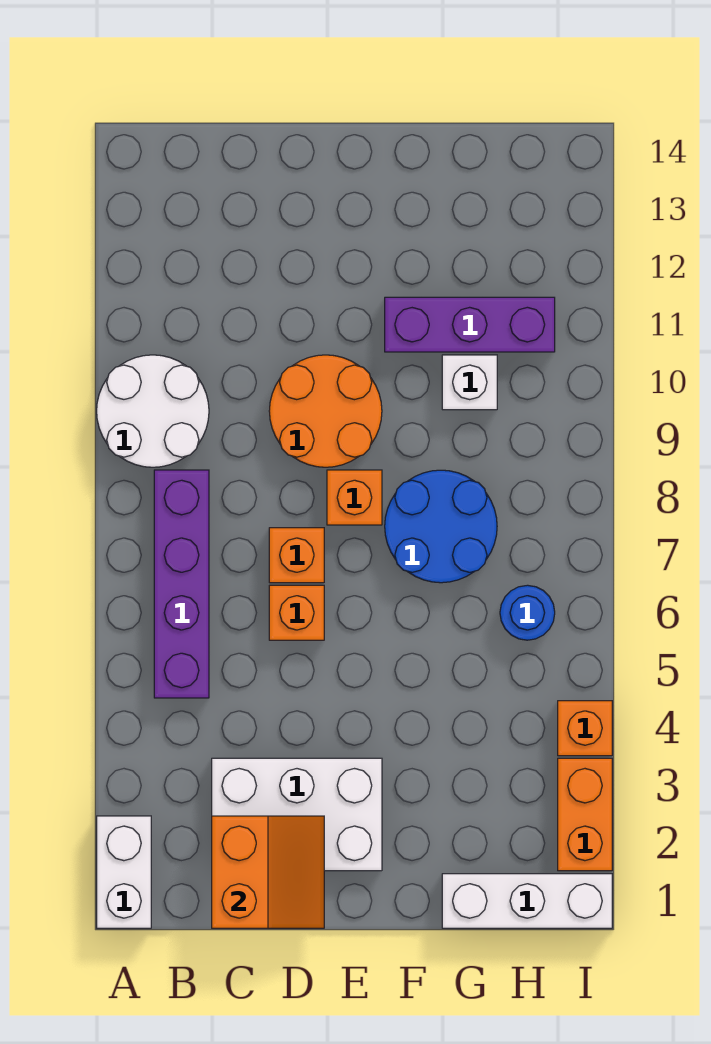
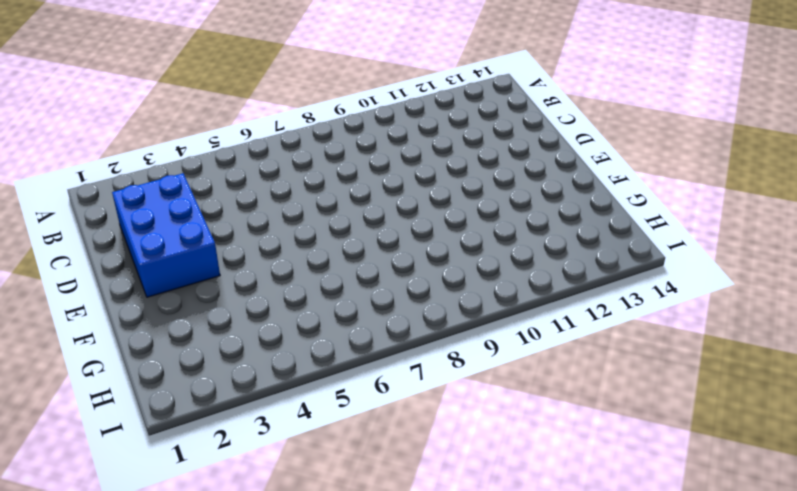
blue 2x3 brick [112,173,220,297] -> white 2x3 brick [212,758,382,871]
none -> white 1x2 brick [97,816,151,928]
none -> white 2x2 round brick [97,355,209,467]
none -> purple 1x4 brick [154,470,209,698]

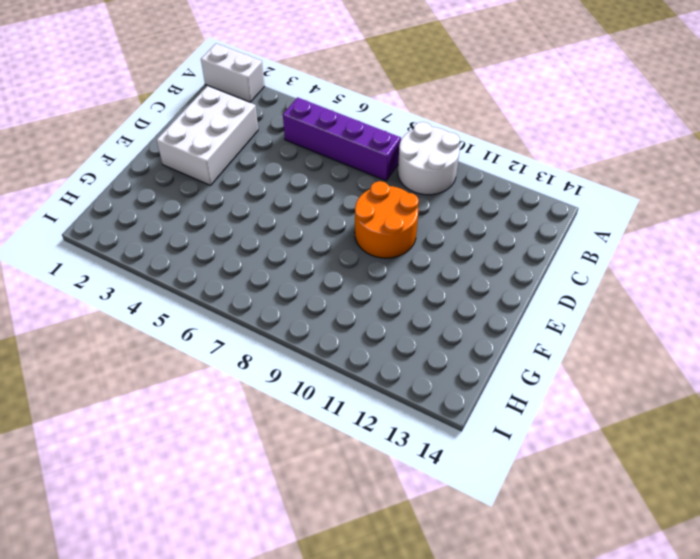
none -> orange 1x1 brick [269,585,324,640]
none -> orange 1x1 brick [269,528,324,583]
none -> orange 1x1 brick [327,470,382,525]

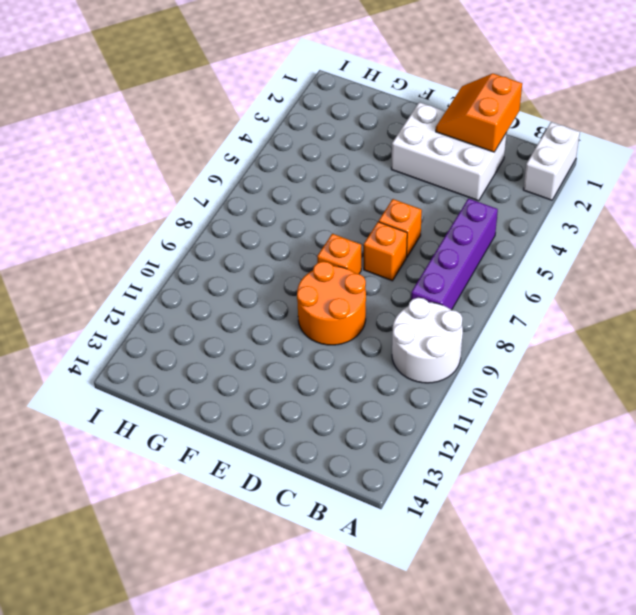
none -> blue 2x2 round brick [385,470,497,583]
none -> purple 1x3 brick [385,297,555,352]
none -> white 1x3 brick [442,874,612,928]

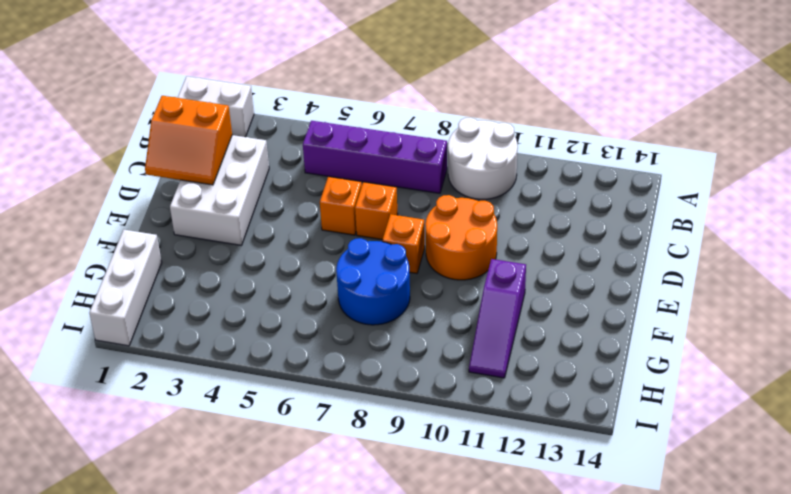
purple 1x3 slope [469,259,526,378] -> purple 1x3 brick [385,297,555,352]
none -> white 1x1 brick [442,355,497,410]
none -> blue 1x1 round brick [500,585,555,640]
none -> orange 1x2 brick [558,758,612,871]

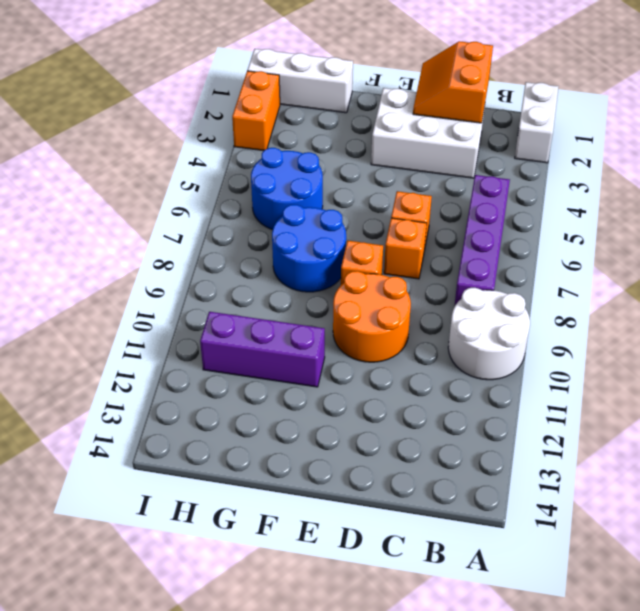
blue 2x2 round brick [251,148,323,230] -> blue 1x1 round brick [500,585,555,640]
none -> white 1x1 brick [442,355,497,410]
none -> orange 1x1 brick [558,701,612,756]

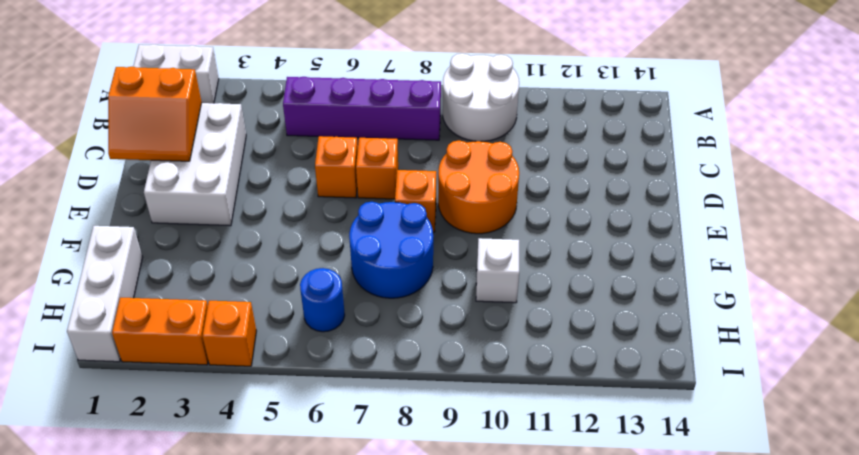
none -> purple 1x3 brick [385,297,555,352]

